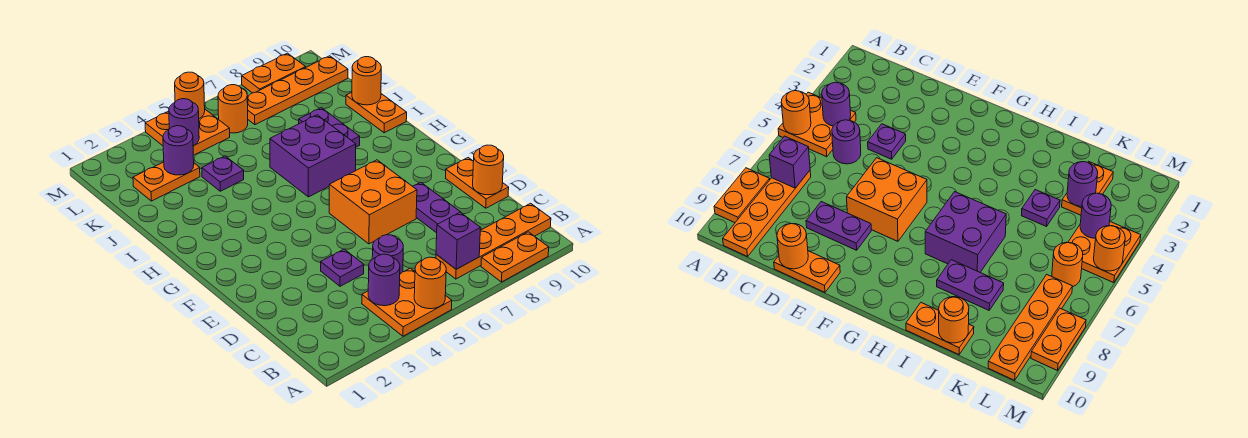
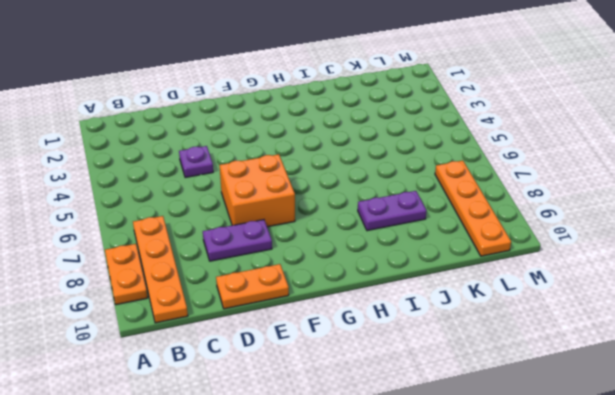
none -> orange 2x2 plate [362,268,452,336]
none -> purple 1x1 round brick [372,235,403,273]
none -> purple 2x2 brick [270,115,356,197]

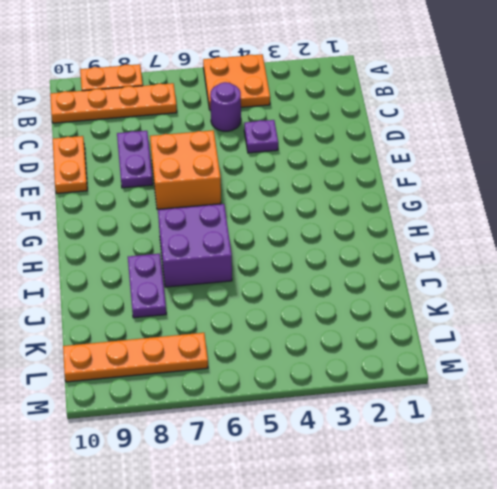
none -> orange 1x2 plate [346,92,407,133]
none -> purple 1x1 plate [202,156,244,191]
none -> orange 1x2 plate [133,162,200,201]

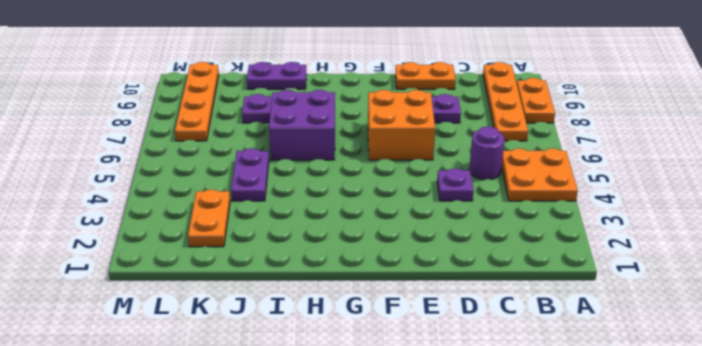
purple 1x2 plate [247,62,307,89] -> orange 1x2 plate [346,92,407,133]
purple 1x2 plate [231,148,269,201] -> purple 1x1 plate [202,156,244,191]
none -> orange 2x2 plate [145,109,230,155]
none -> orange 1x1 round brick [218,85,248,133]
none -> orange 1x2 plate [242,53,306,93]

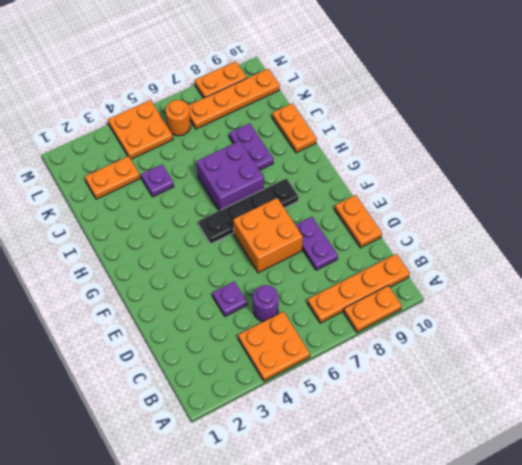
black 1x4 plate [199,178,299,244] -> none
none -> orange 1x1 round brick [414,257,446,309]
none -> purple 1x1 round brick [368,254,400,306]
none -> purple 1x1 brick [436,212,480,269]

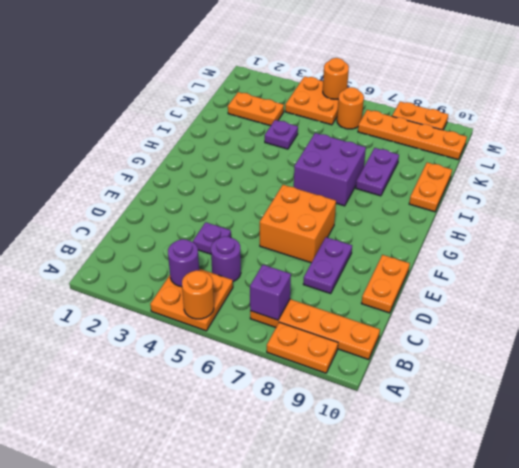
none -> orange 1x1 round brick [473,145,504,195]
none -> orange 1x1 round brick [352,57,381,105]
none -> purple 1x1 round brick [163,126,194,175]

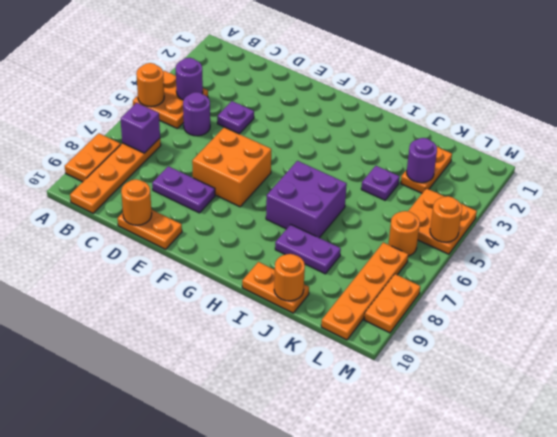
none -> purple 1x1 round brick [169,99,199,146]

